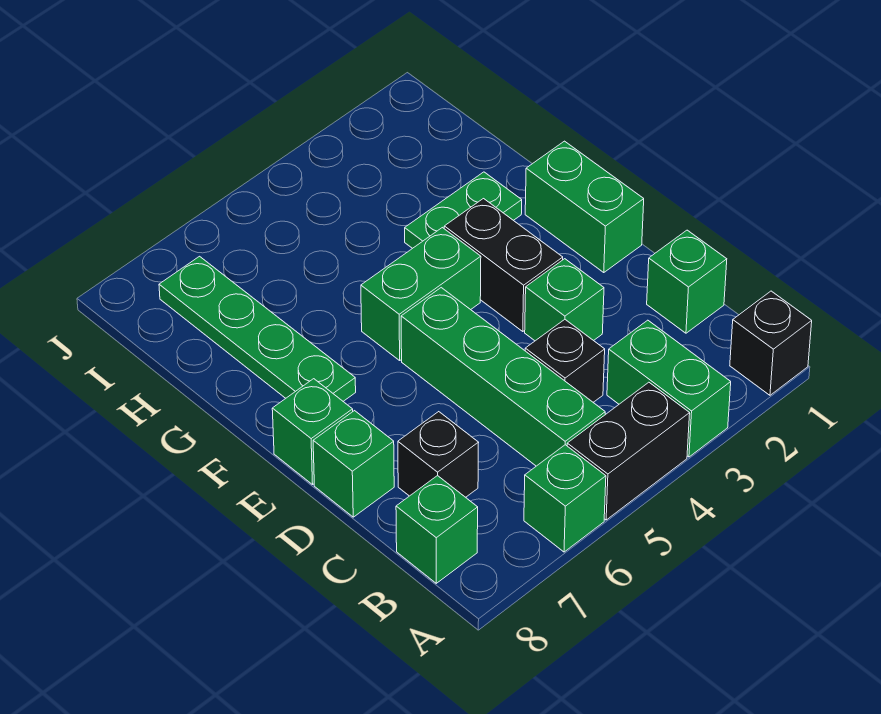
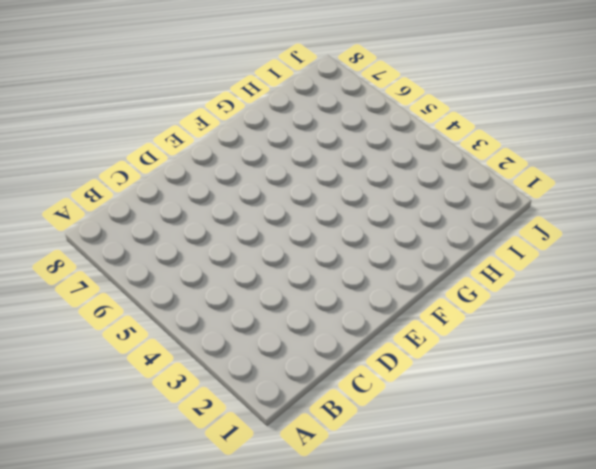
none -> black 1x1 brick [730,291,812,395]
none -> green 1x2 brick [607,320,731,457]
none -> black 1x2 brick [567,382,690,520]

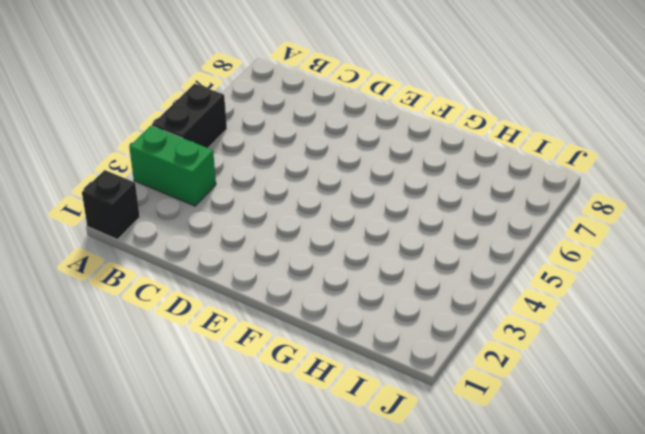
none -> green 1x1 brick [524,445,606,552]
none -> green 1x4 brick [401,288,605,466]
none -> green 1x1 brick [396,475,478,583]

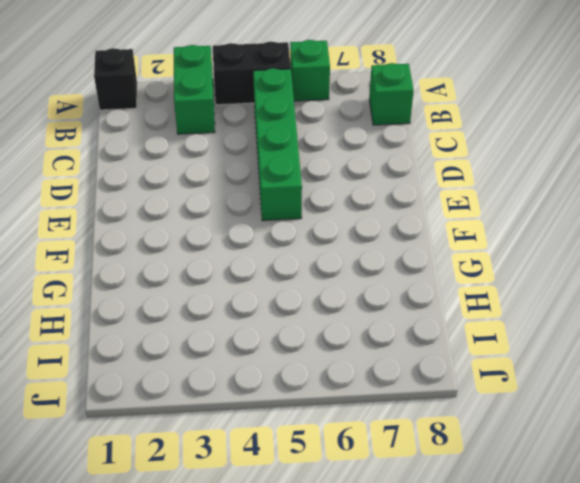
none -> green 1x1 brick [647,230,727,333]
none -> black 1x1 brick [525,320,605,402]
none -> black 1x1 brick [398,412,479,497]

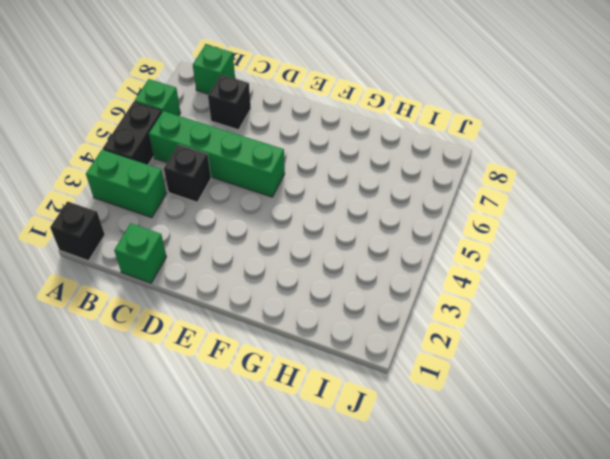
none -> green 1x1 brick [525,259,604,341]
none -> green 1x1 brick [313,411,394,517]
none -> green 1x2 brick [525,141,644,273]

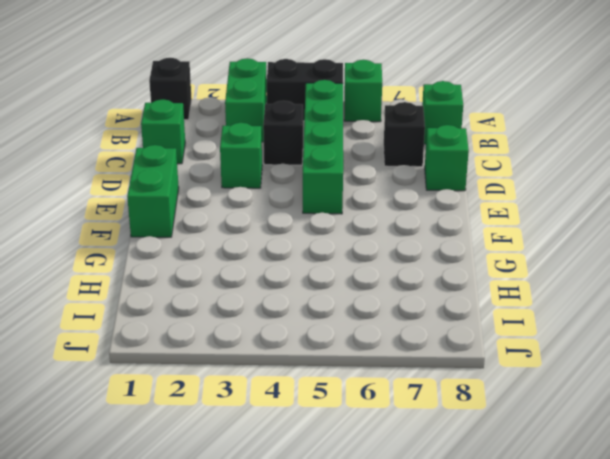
none -> black 1x2 brick [444,199,563,331]
none -> green 1x1 brick [272,379,353,485]
none -> green 1x2 brick [361,228,481,360]

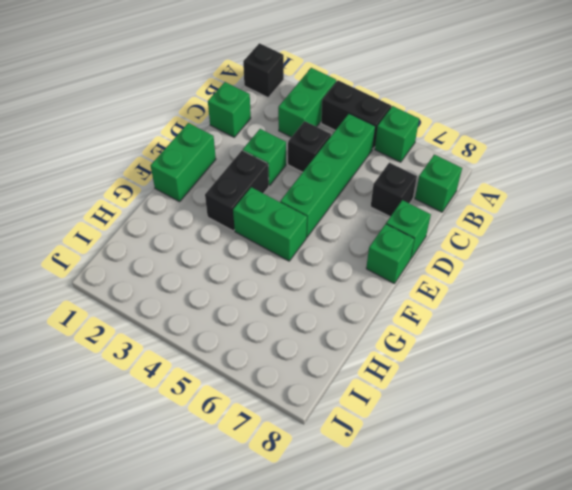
none -> green 1x4 plate [159,256,356,401]
none -> green 1x2 plate [405,172,522,248]

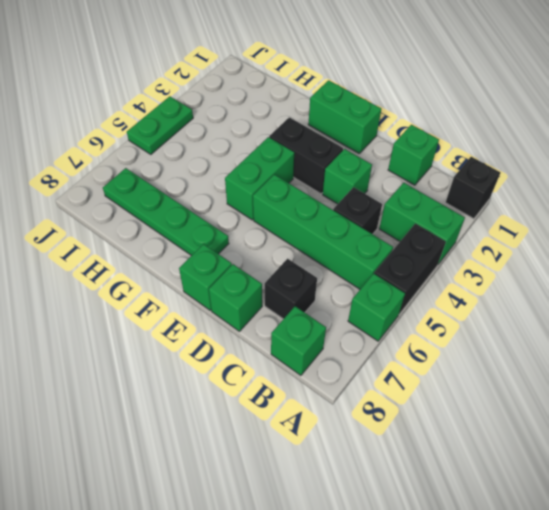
green 1x2 plate [127,96,193,154] -> green 1x2 plate moved to [405,172,522,248]

